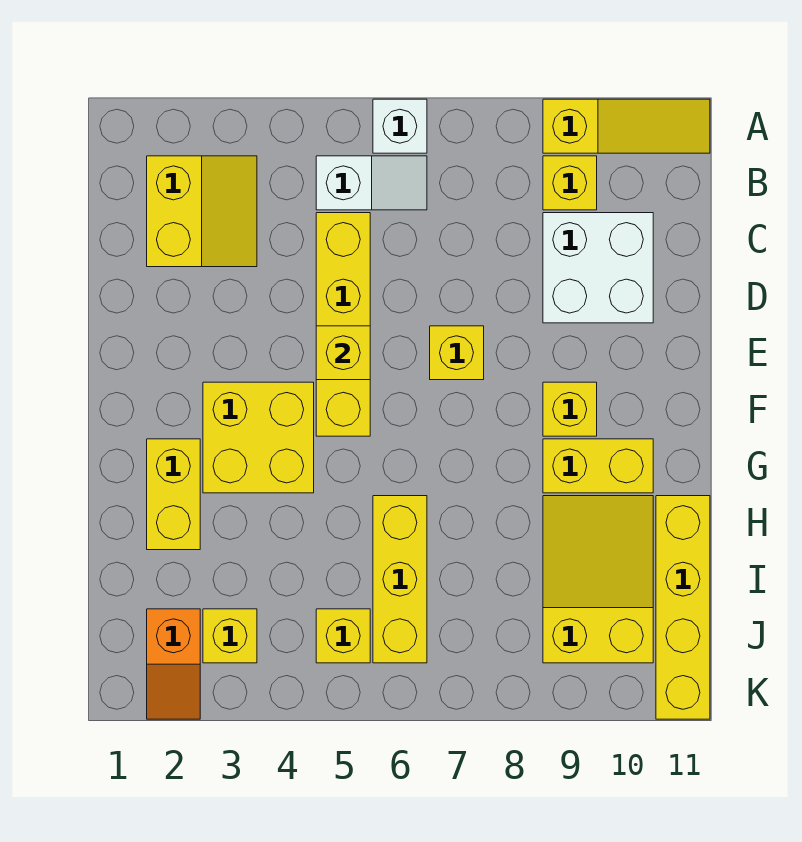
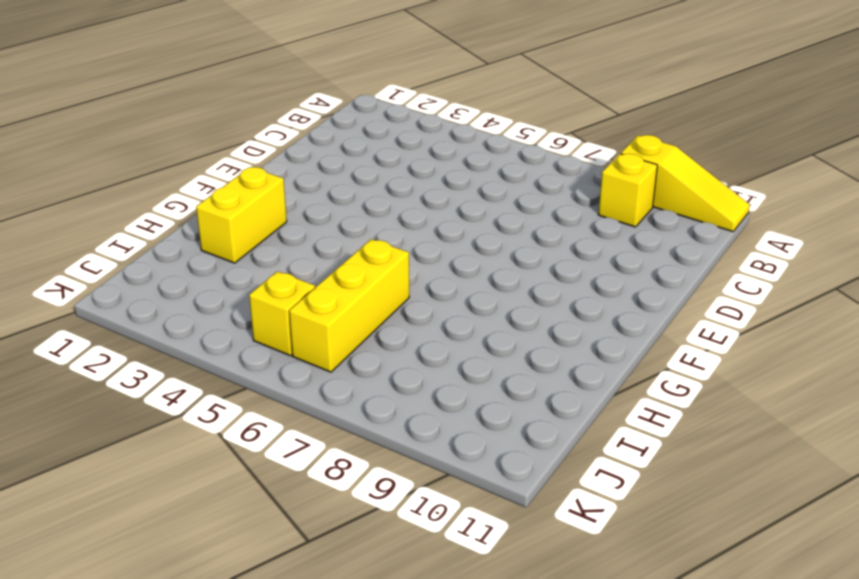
none -> white 1x1 brick [373,99,427,153]
none -> yellow 2x2 slope [147,156,257,267]
none -> white 1x2 slope [316,156,427,210]

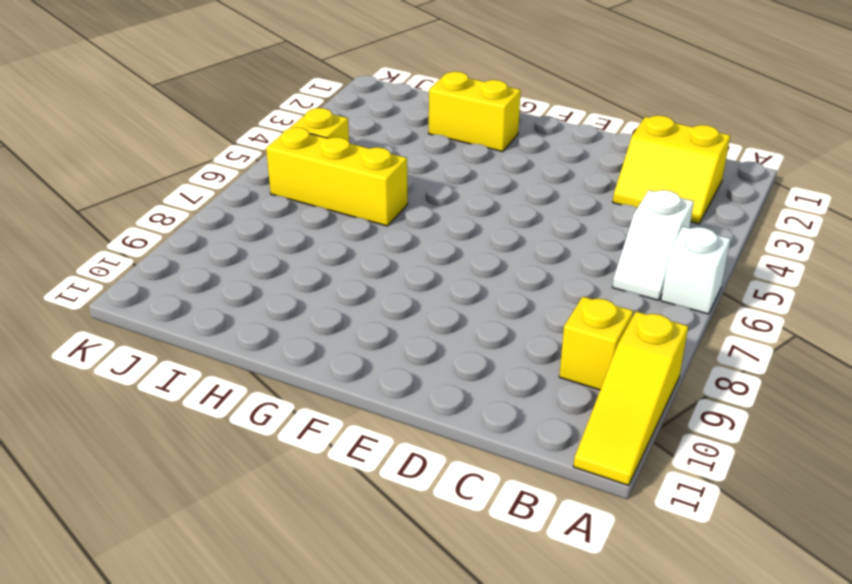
none -> yellow 1x4 brick [316,213,370,436]
none -> white 2x2 brick [543,213,653,323]
none -> yellow 1x1 brick [430,326,484,380]

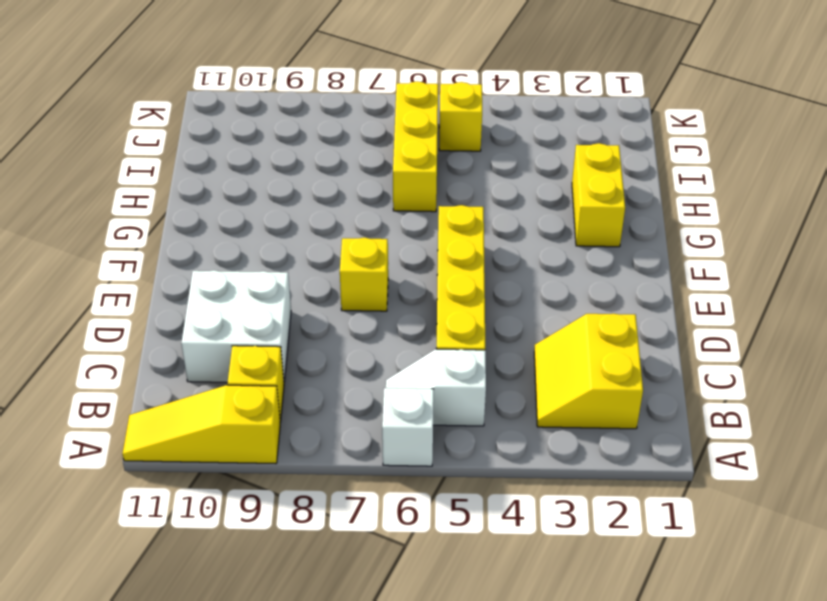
none -> yellow 2x2 brick [203,382,314,493]
none -> yellow 1x1 brick [543,382,597,436]
none -> yellow 1x2 brick [543,439,653,493]

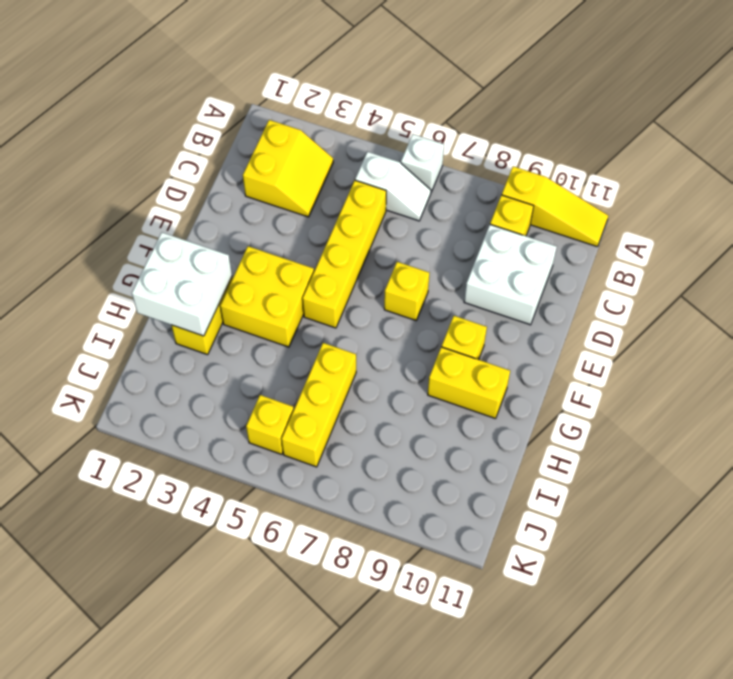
white 2x2 brick [132,233,232,336] -> none
none -> yellow 2x3 slope [543,496,653,663]
none -> yellow 1x4 brick [656,496,710,719]
none -> orange 1x2 slope [147,609,200,719]

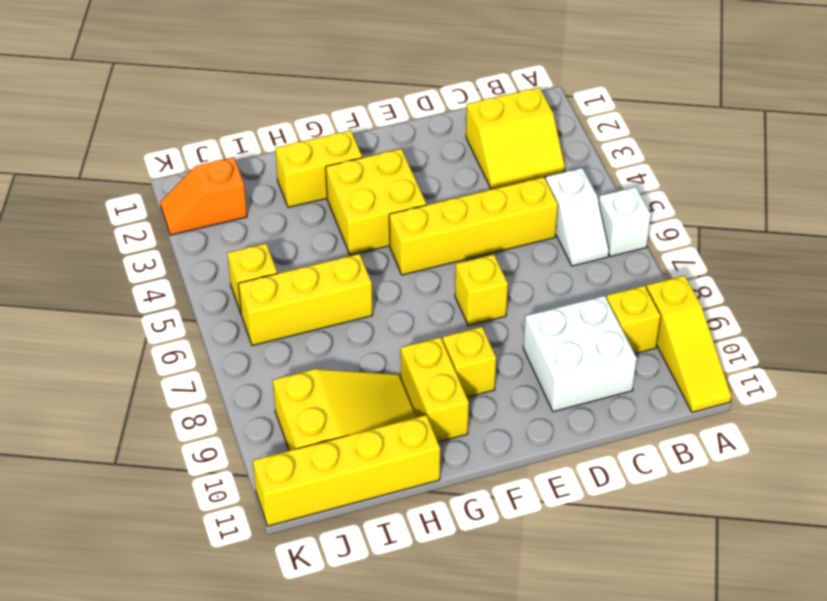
none -> yellow 1x1 brick [203,609,257,663]
none -> yellow 1x1 brick [316,326,370,380]

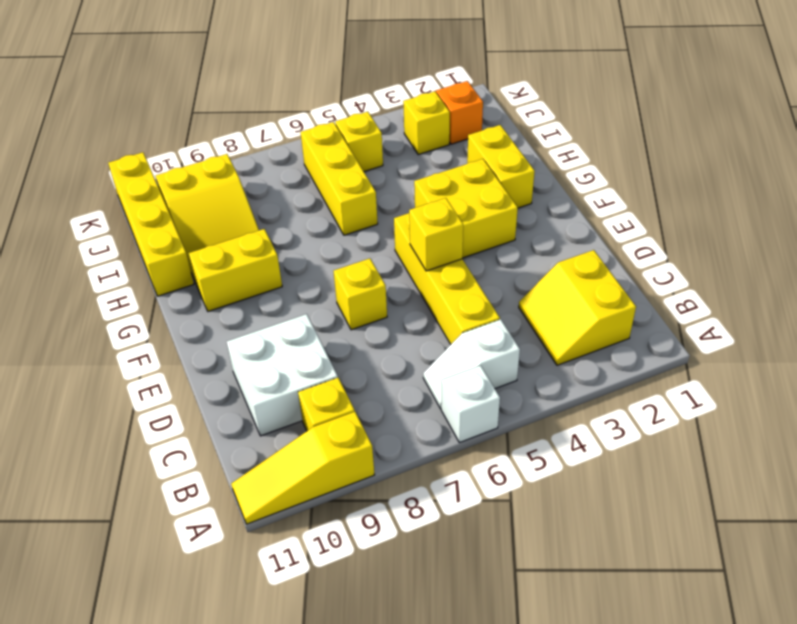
none -> yellow 1x1 brick [543,382,597,436]

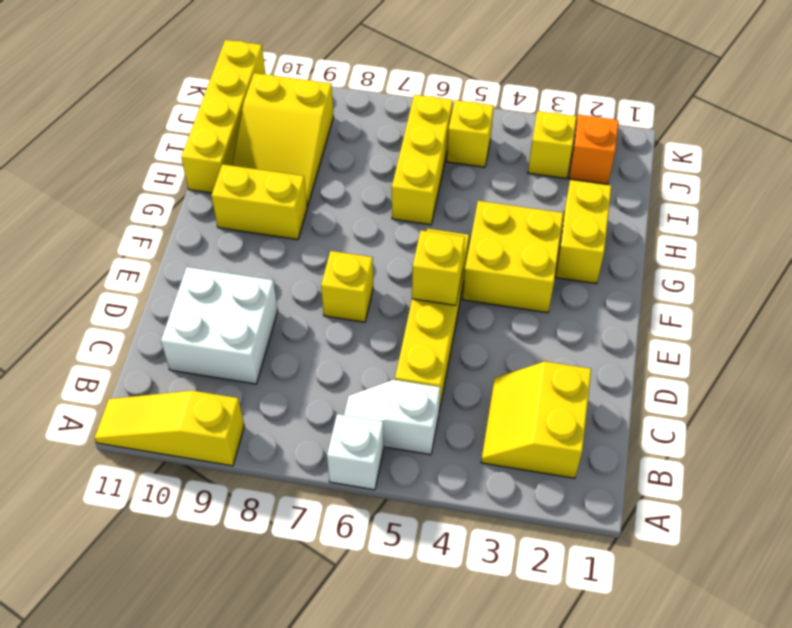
none -> yellow 1x1 brick [543,156,597,210]
none -> yellow 1x1 brick [543,382,597,436]

